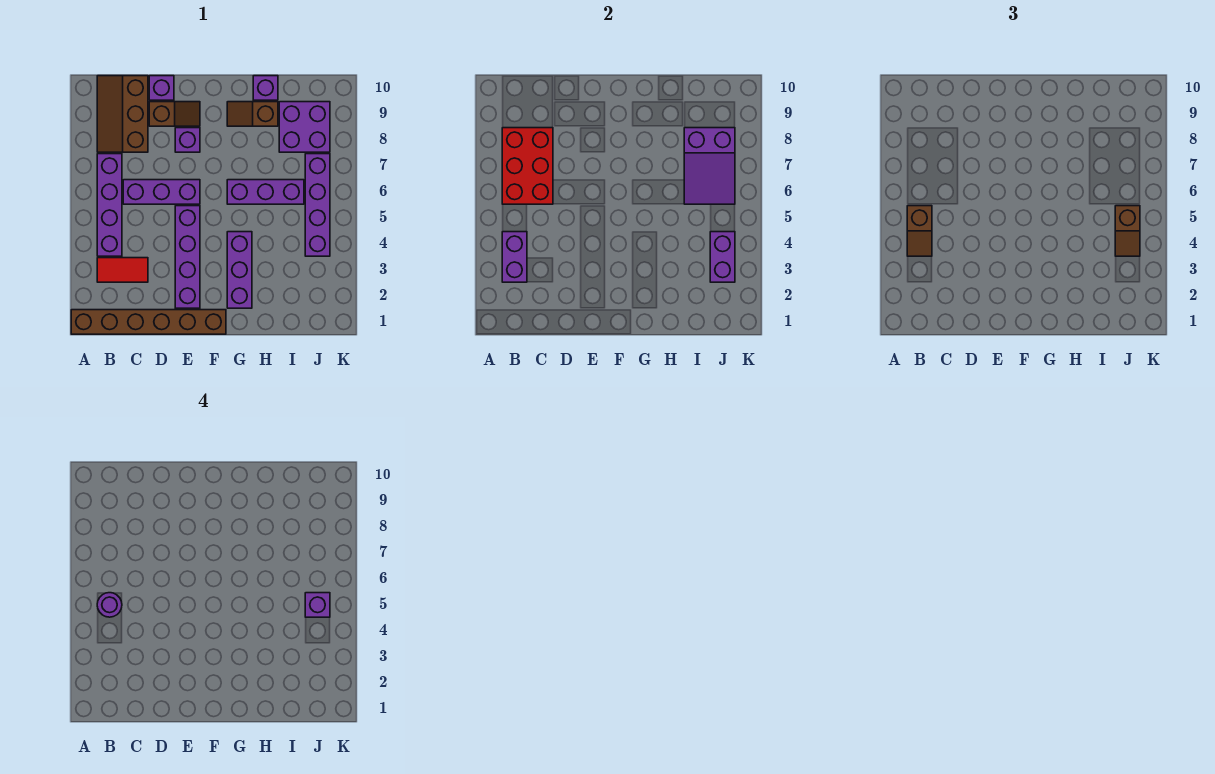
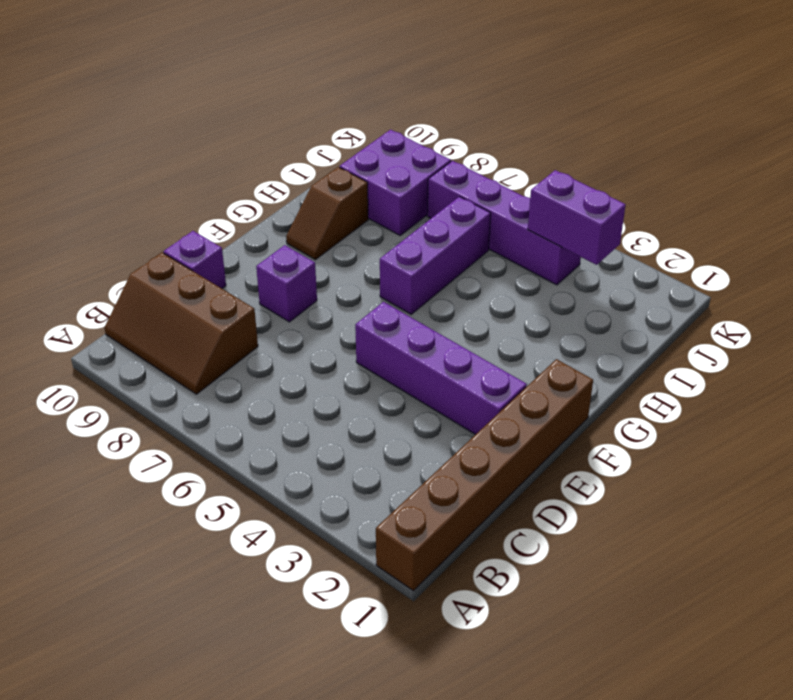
none -> red 1x2 tile [97,258,148,282]
none -> purple 1x4 brick [97,154,122,256]
none -> purple 1x3 brick [123,180,200,204]

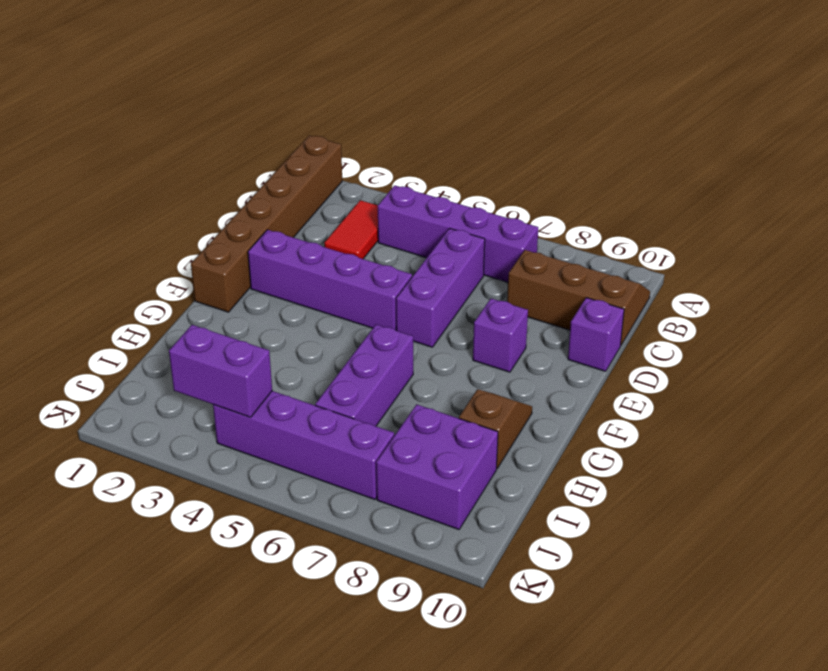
none -> brown 1x2 slope [149,102,200,126]
none -> purple 1x3 brick [227,232,252,308]
none -> purple 1x1 brick [253,76,278,100]

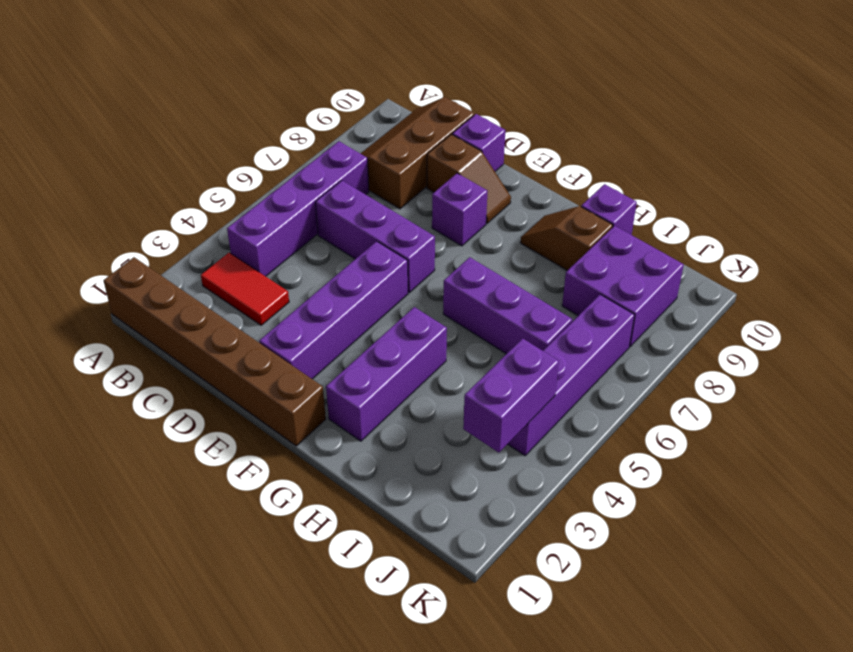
none -> purple 1x2 brick [502,232,527,282]
none -> red 2x3 brick [502,128,553,204]
none -> purple 2x3 slope [684,128,735,204]

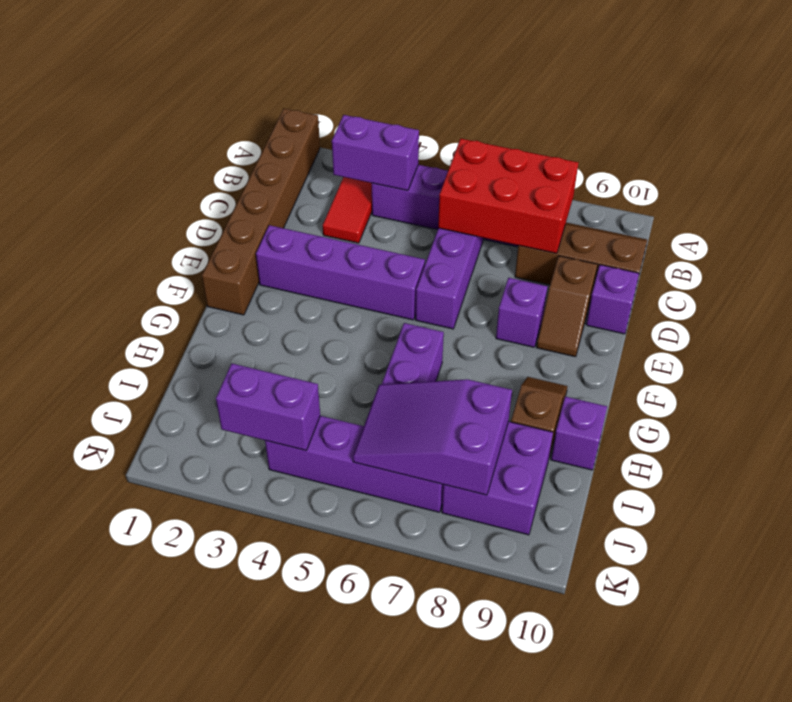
none -> purple 1x3 brick [227,232,252,308]
none -> brown 1x2 slope [907,206,932,256]
none -> brown 1x2 slope [1115,206,1140,256]

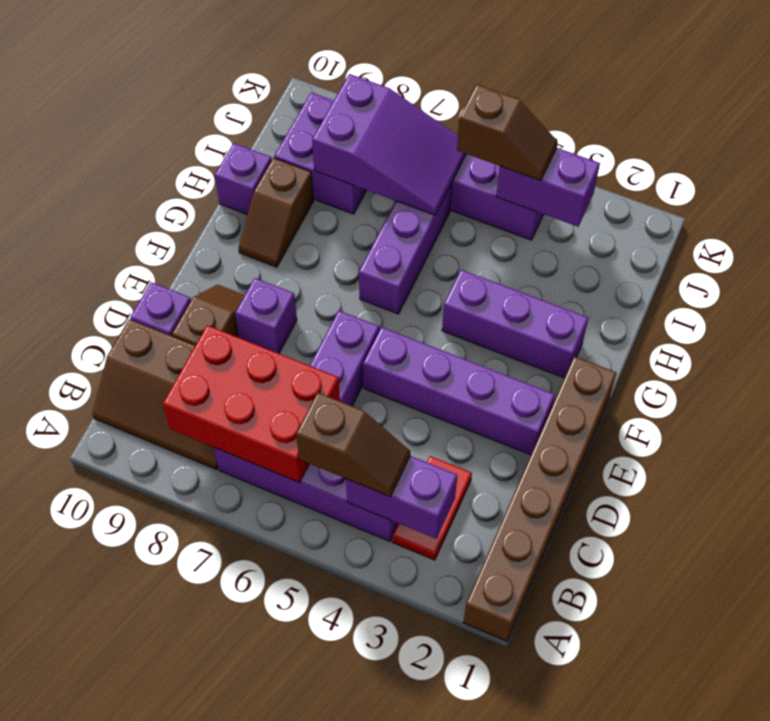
none -> purple 1x1 round brick [97,593,122,617]
none -> purple 1x1 brick [305,593,330,617]

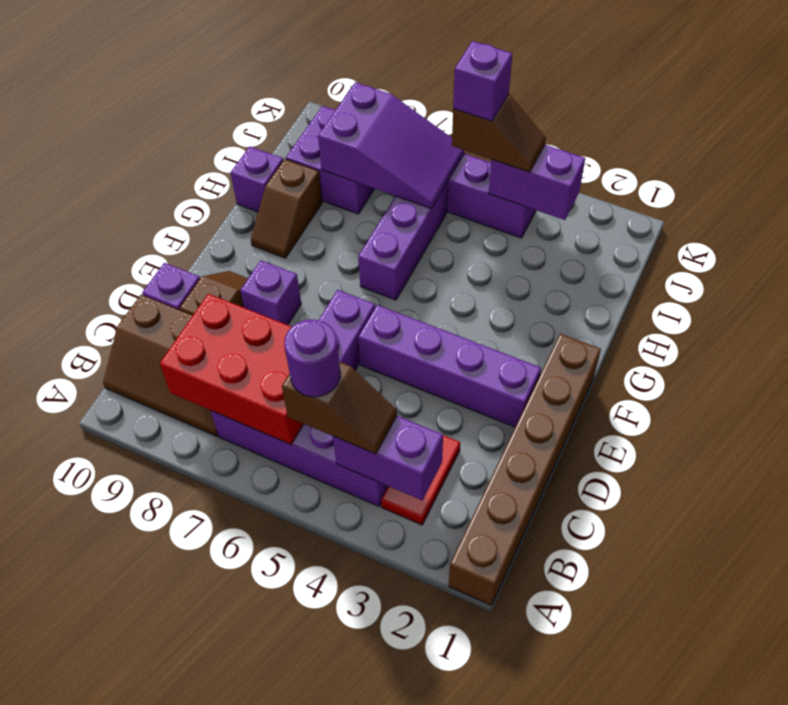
none -> purple 1x3 brick [227,232,252,308]

